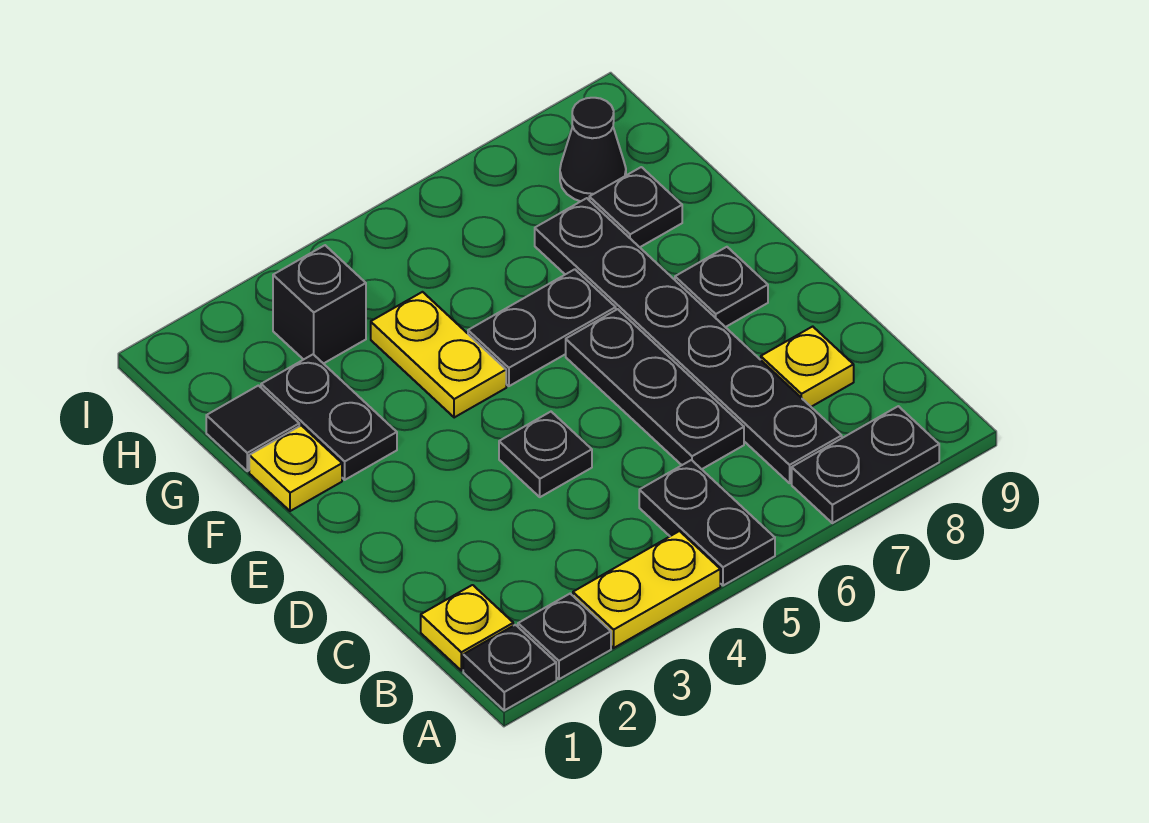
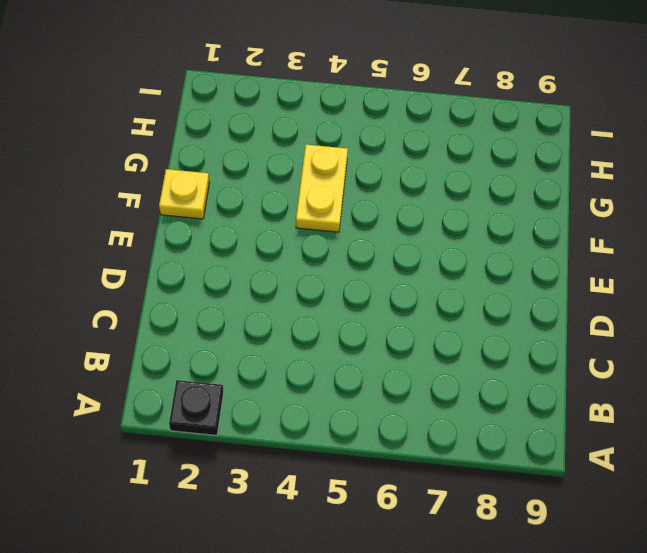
none -> black 1x1 plate [463,625,556,710]
none -> yellow 1x2 plate [573,531,720,648]
none -> black 1x2 plate [639,460,775,586]

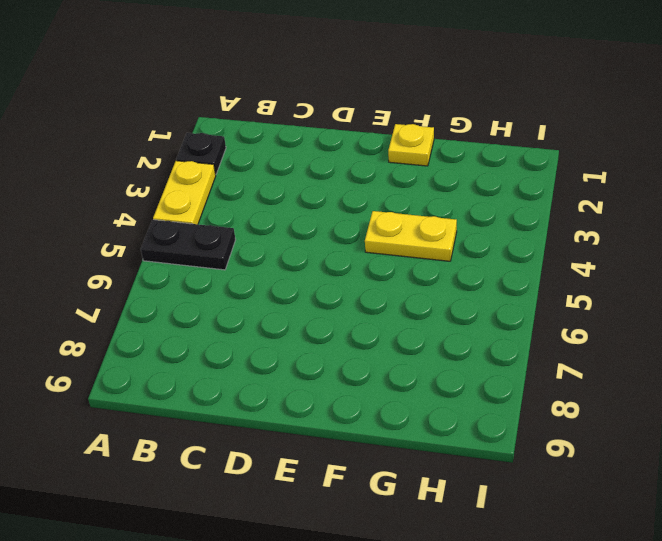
none -> black 1x1 plate [463,625,556,710]
none -> black 1x2 plate [792,406,939,523]
none -> yellow 1x1 plate [421,585,513,671]

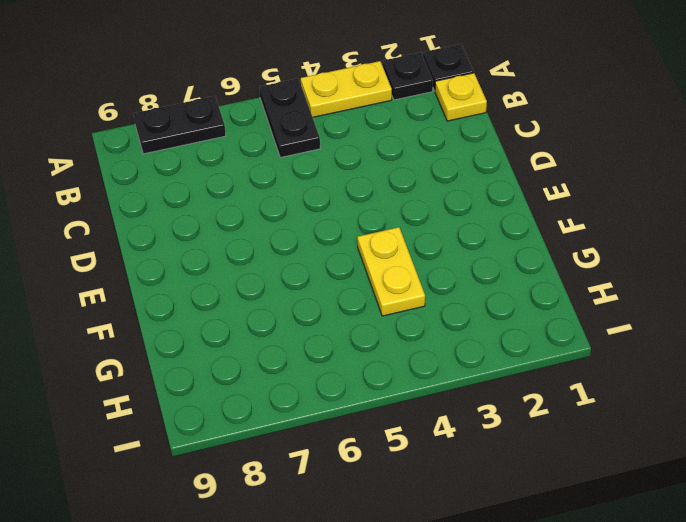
none -> black 1x6 plate [535,198,842,483]
none -> black 1x3 plate [566,309,744,469]
none -> yellow 1x1 plate [761,326,854,407]

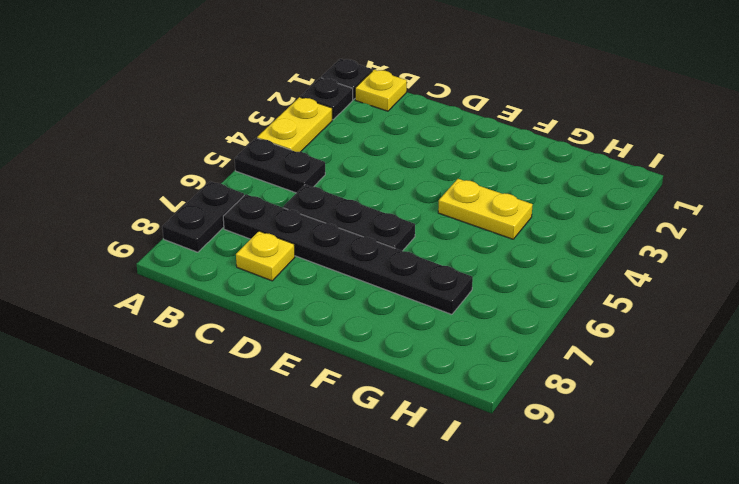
none -> black 1x1 plate [499,412,592,497]
none -> black 1x1 plate [675,247,768,327]
none -> yellow 1x1 plate [249,425,342,511]

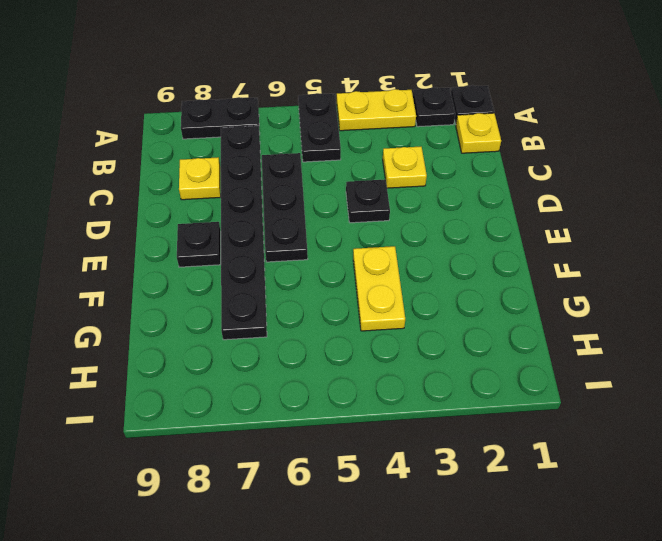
yellow 1x1 plate [383,147,427,188] -> yellow 1x1 plate moved to [249,425,342,511]
none -> black 1x2 plate [261,354,397,480]
none -> black 1x2 plate [468,269,616,386]
none -> black 1x1 tile [206,386,299,471]

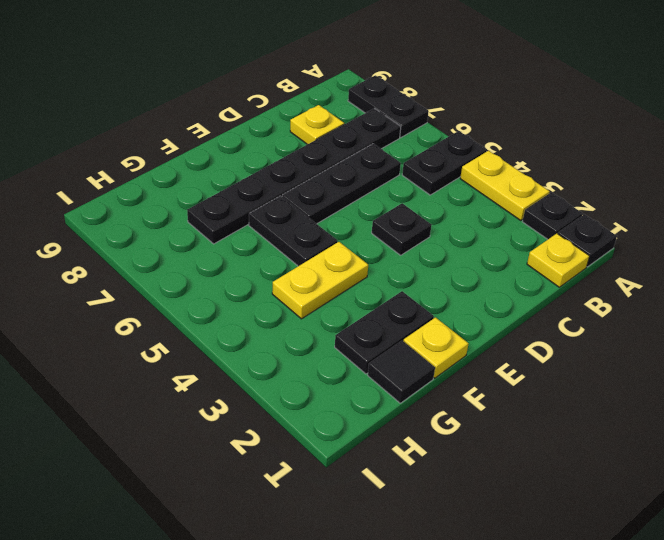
none -> black 1x1 plate [675,247,768,327]
none -> black 1x1 plate [589,167,682,247]
none -> black 1x1 brick [273,245,366,364]

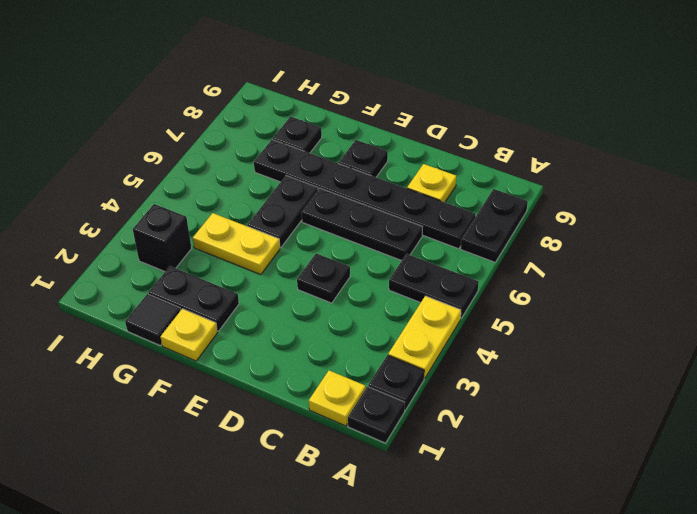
none -> black 1x1 cone [560,98,626,201]

